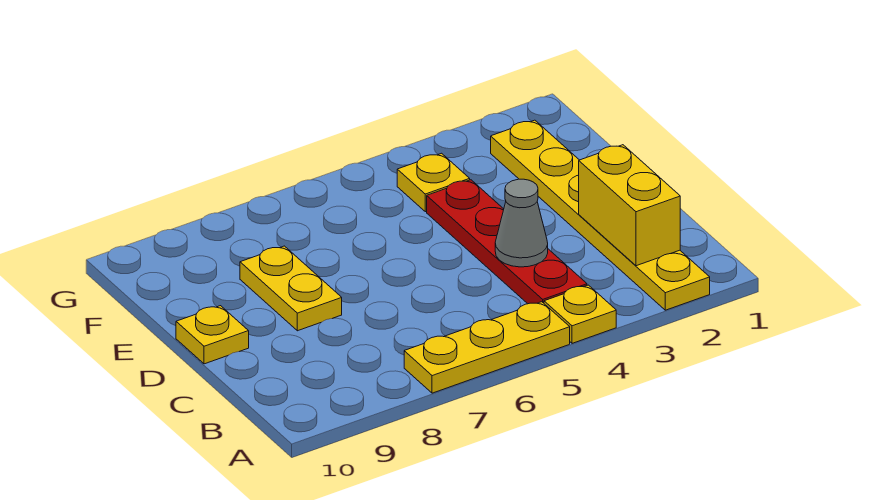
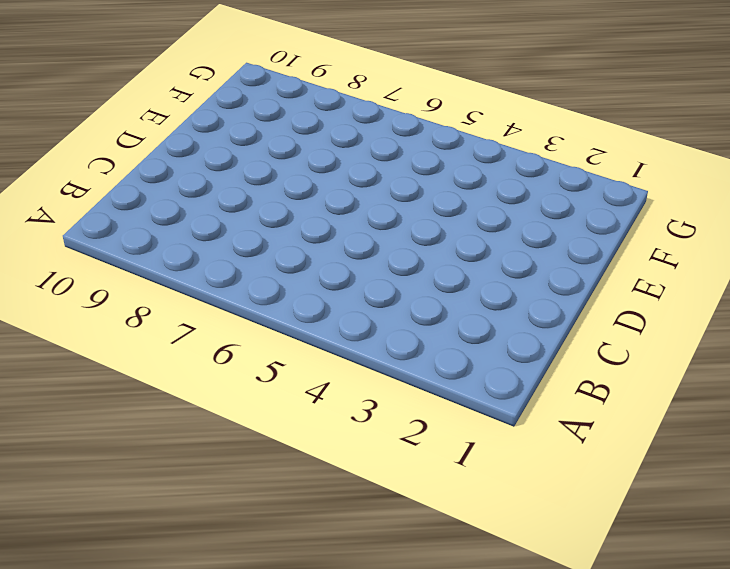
none -> yellow 1x6 plate [491,120,710,310]
none -> yellow 1x1 plate [544,285,616,343]

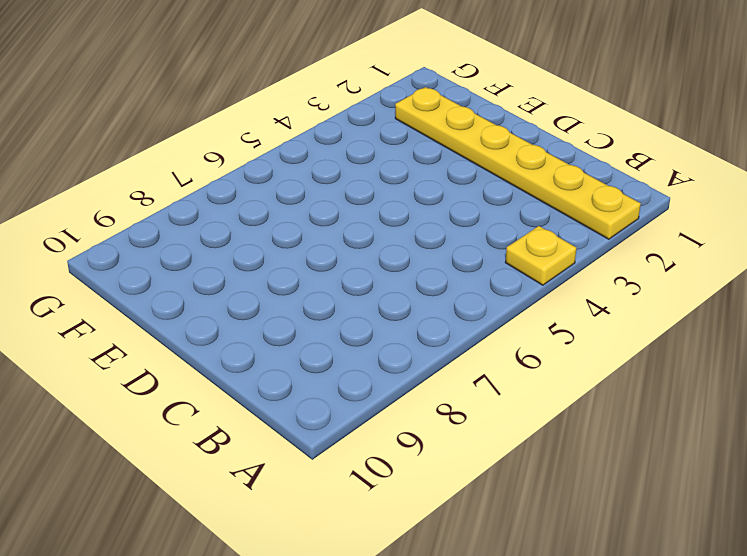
none -> yellow 1x3 plate [404,302,570,393]
none -> red 1x4 plate [427,180,587,304]

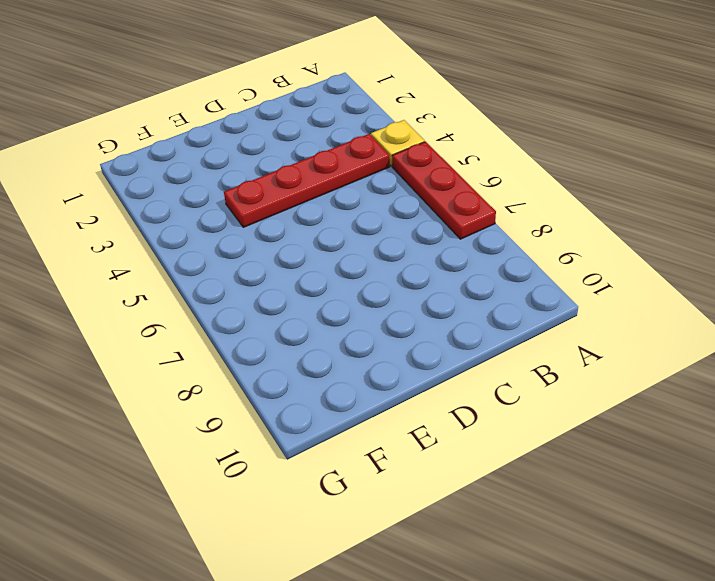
red 1x3 plate [392,142,496,239] -> yellow 1x3 plate [404,302,570,393]
none -> yellow 1x6 plate [491,120,710,310]
none -> yellow 1x2 plate [240,246,342,331]

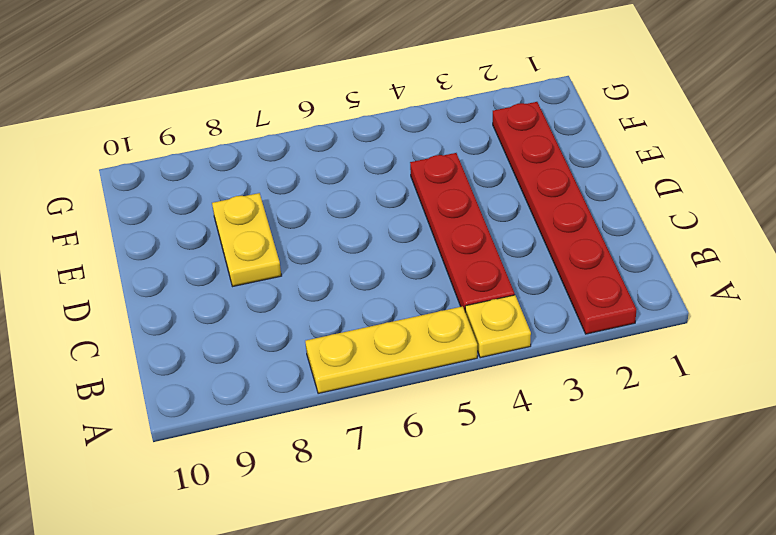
red 1x6 plate [493,102,637,334] -> yellow 1x6 plate [491,120,710,310]
none -> yellow 1x1 plate [176,306,249,364]
none -> yellow 1x1 plate [397,153,470,212]

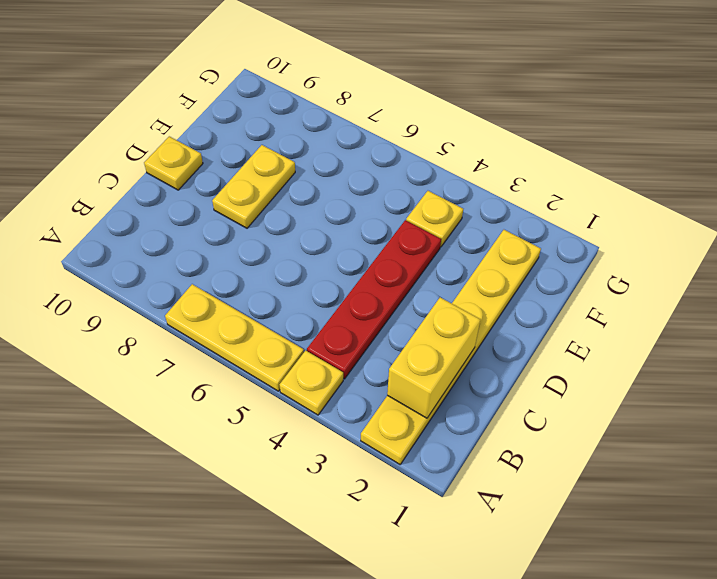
none -> grey 1x1 cone [495,179,548,267]

